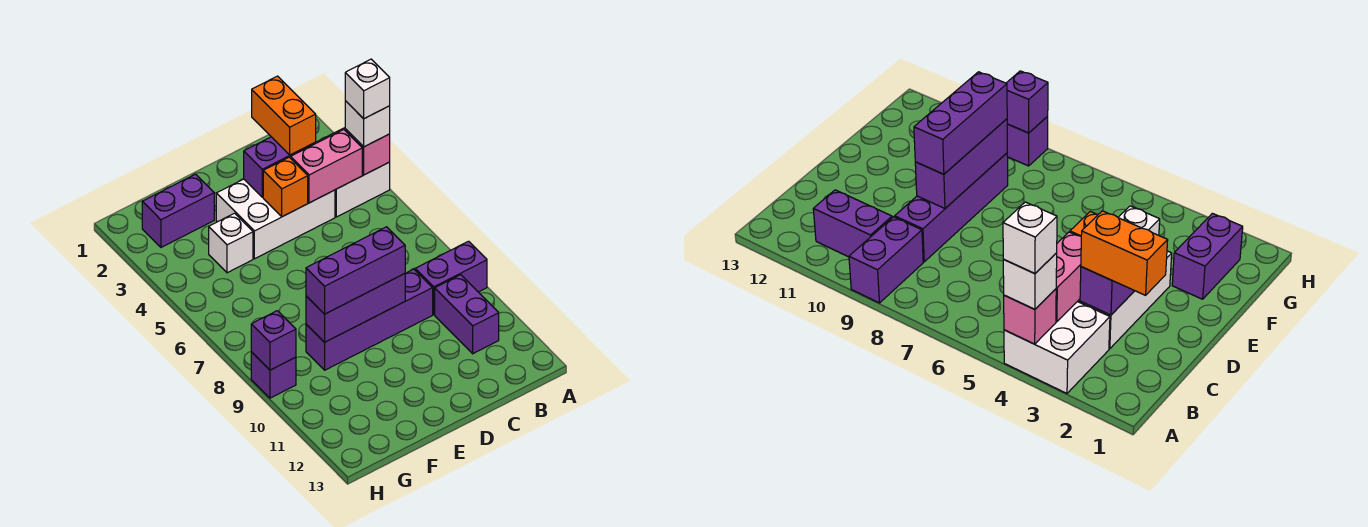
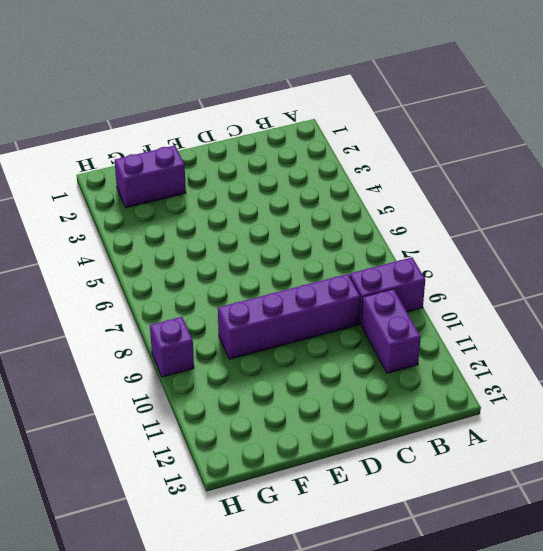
none -> white 2x2 brick [316,128,390,217]
none -> white 2x3 brick [216,179,335,259]
none -> white 1x1 brick [209,213,253,273]

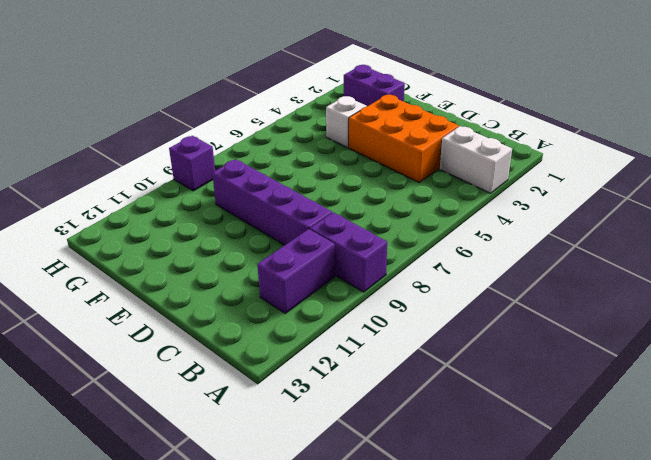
white 1x2 brick [440,126,512,193] -> white 2x2 brick [316,128,390,217]
orange 2x3 brick [349,95,459,182] -> white 2x3 brick [216,179,335,259]
none -> pink 1x1 brick [345,129,390,175]
none -> pink 1x2 brick [291,129,362,203]
none -> purple 1x2 brick [244,137,316,197]

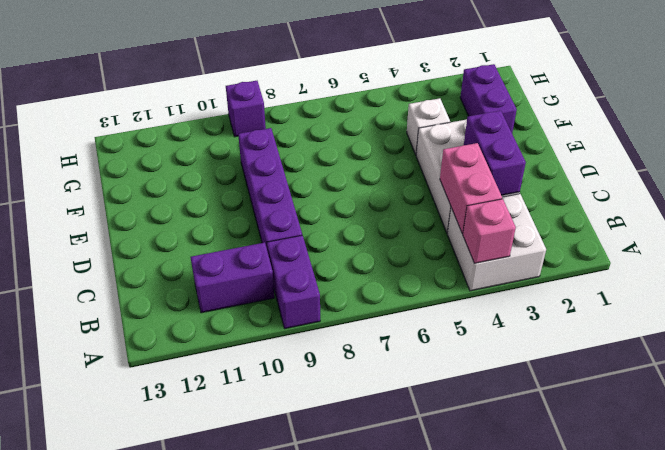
none -> orange 1x1 brick [263,157,308,217]
none -> purple 1x3 brick [306,274,405,342]
none -> purple 1x1 brick [251,311,296,370]

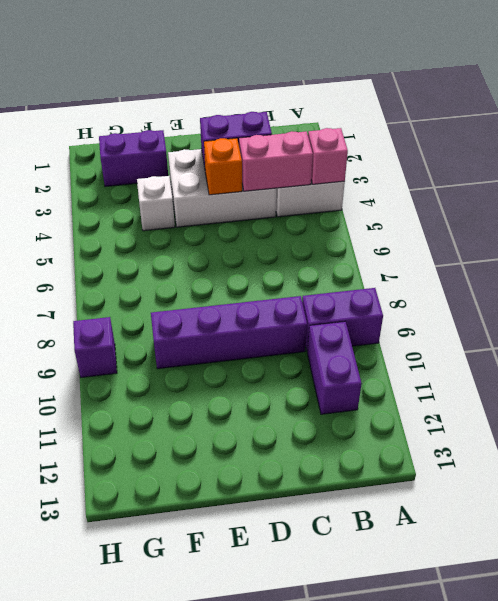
none -> purple 1x3 brick [306,274,405,342]
none -> purple 1x1 brick [251,311,296,370]
none -> white 1x1 brick [345,101,390,147]

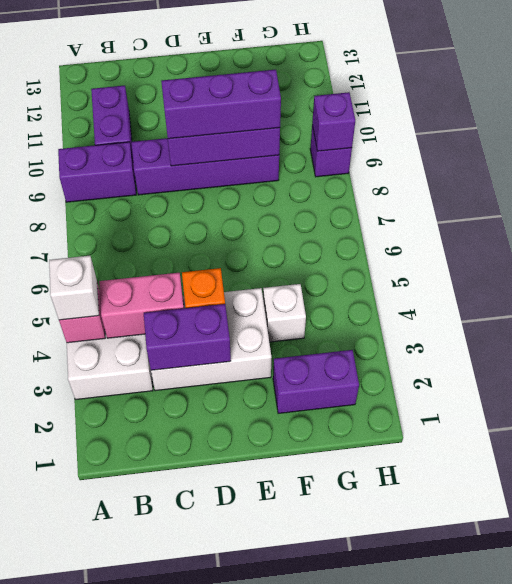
none -> orange 1x2 brick [252,76,316,155]
none -> white 1x1 brick [345,59,390,119]

